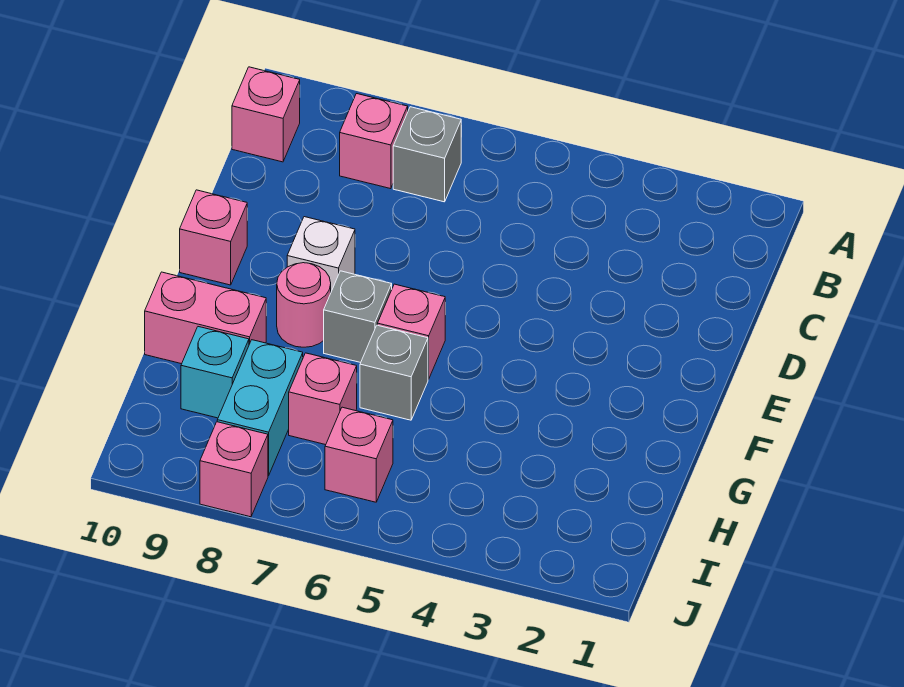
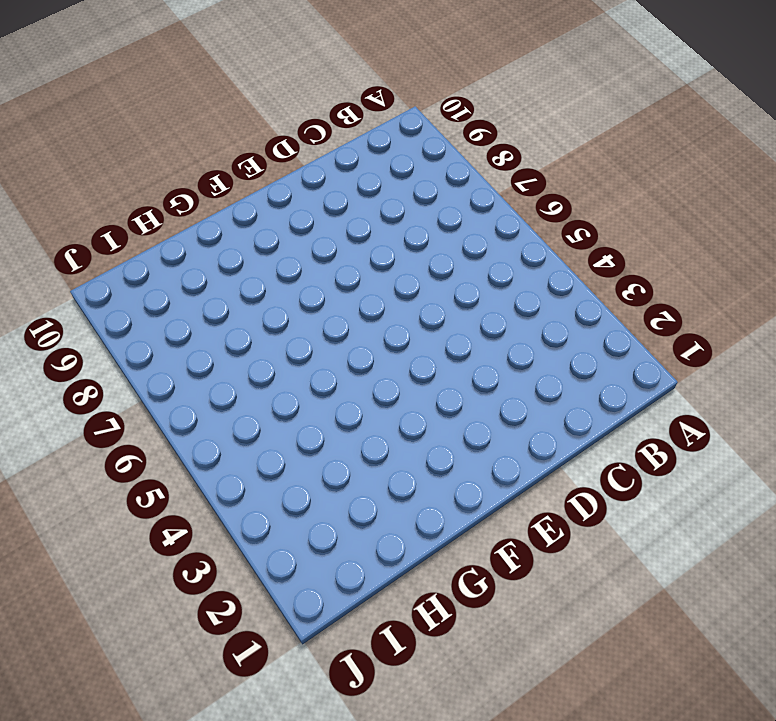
none -> grey 1x1 brick [393,107,461,202]
none -> pink 1x1 brick [340,94,408,189]
none -> pink 1x1 brick [232,67,300,162]

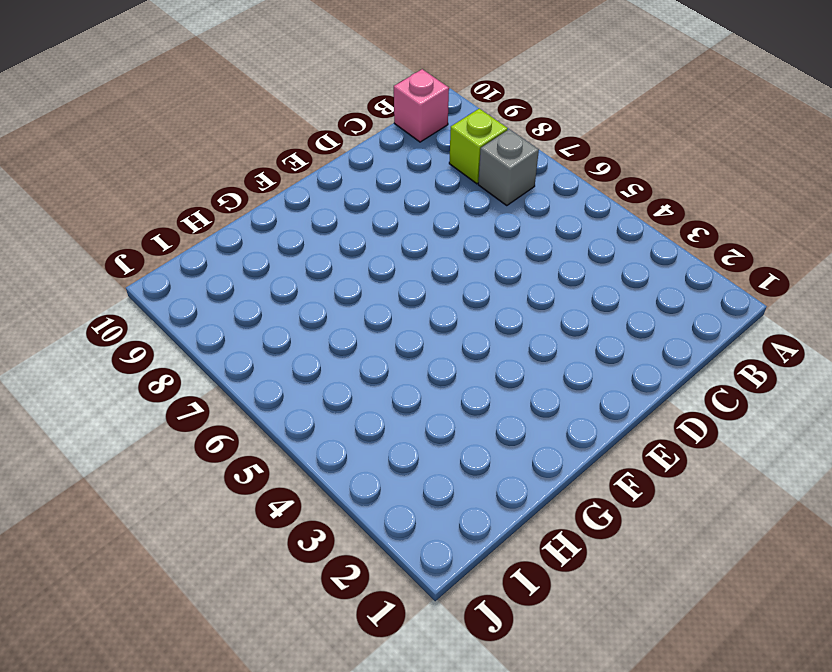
lime 1x1 brick [449,108,508,184] -> pink 1x1 brick [340,94,408,189]
none -> white 1x1 brick [287,217,355,291]
none -> pink 1x1 brick [180,190,247,285]
none -> pink 1x1 brick [378,284,445,379]

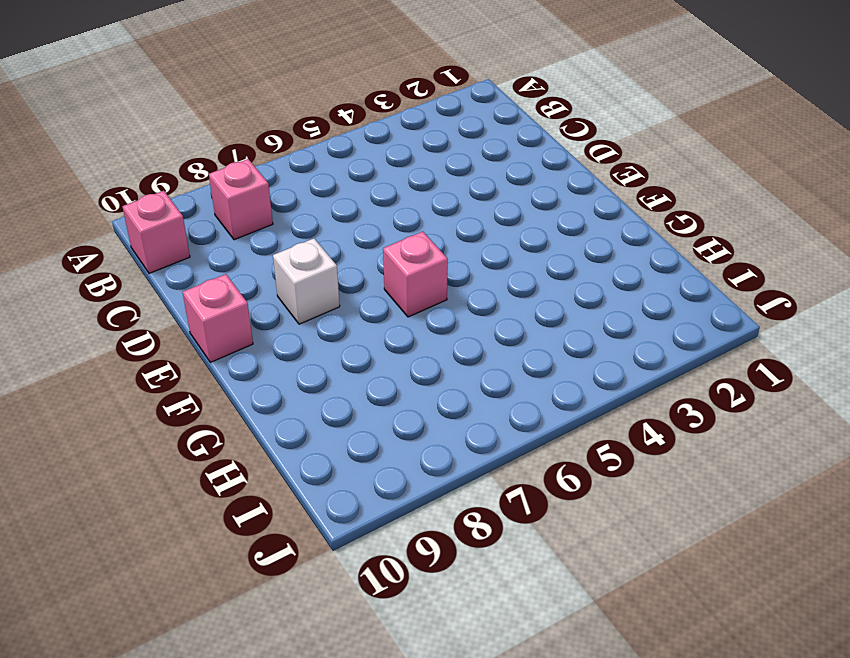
none -> grey 1x1 brick [393,107,461,202]
none -> grey 1x1 brick [324,271,392,363]
none -> pink 1x1 round brick [277,263,331,347]

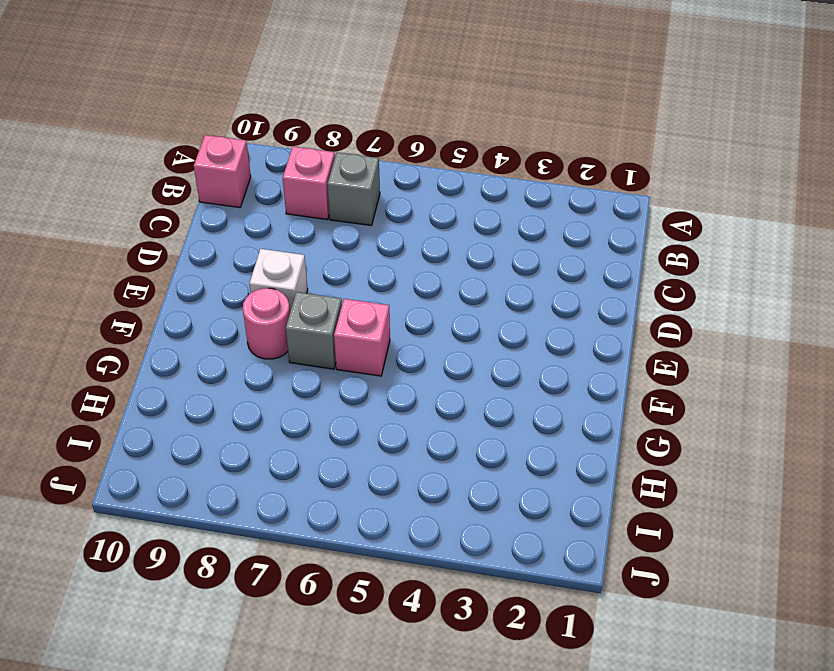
none -> pink 1x1 brick [180,190,247,285]
none -> grey 1x1 brick [360,325,428,420]
none -> pink 1x2 brick [145,272,266,364]

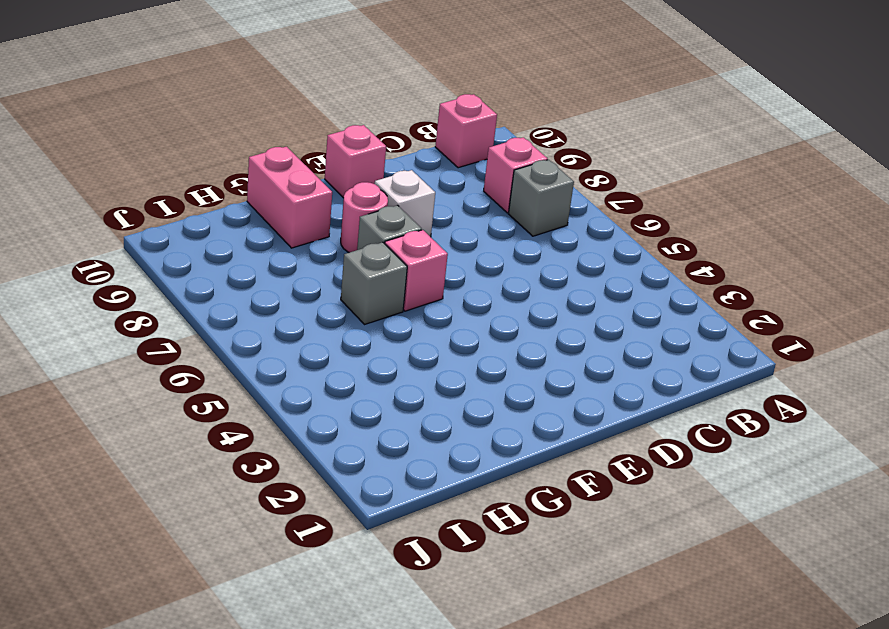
none -> pink 1x1 brick [289,353,357,445]
none -> cyan 1x2 brick [217,340,303,476]
none -> cyan 1x1 brick [181,327,249,418]

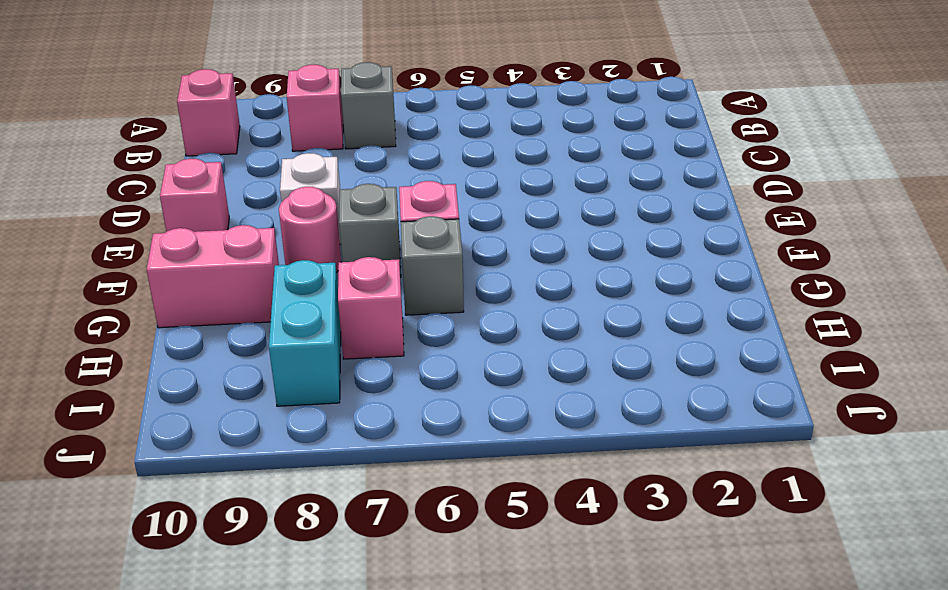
none -> cyan 1x1 brick [181,327,249,418]
none -> pink 1x1 brick [325,407,393,502]
none -> pink 1x1 brick [200,422,268,517]

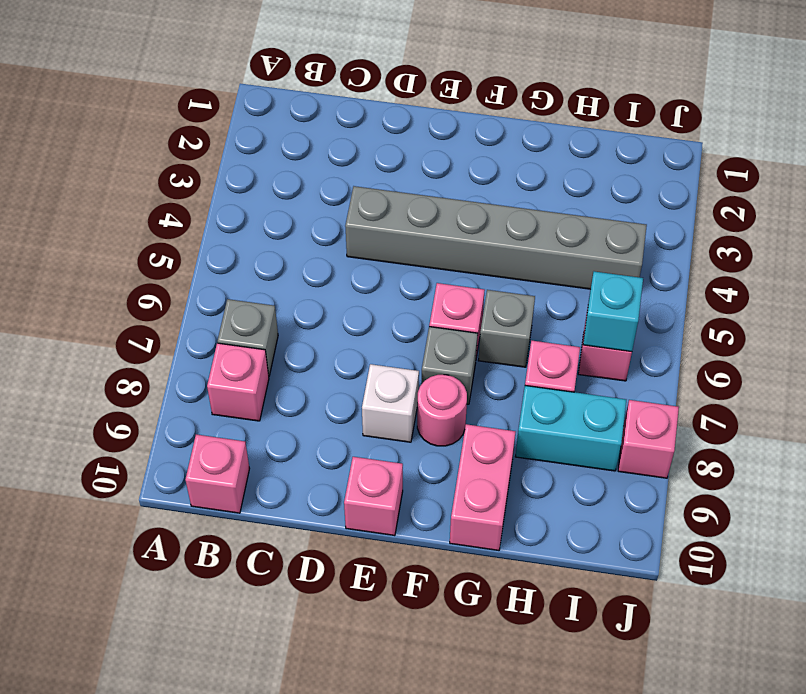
grey 1x6 brick [345,186,647,289] -> none
cyan 1x1 brick [583,271,643,352] -> cyan 1x1 brick moved to [181,327,249,418]

